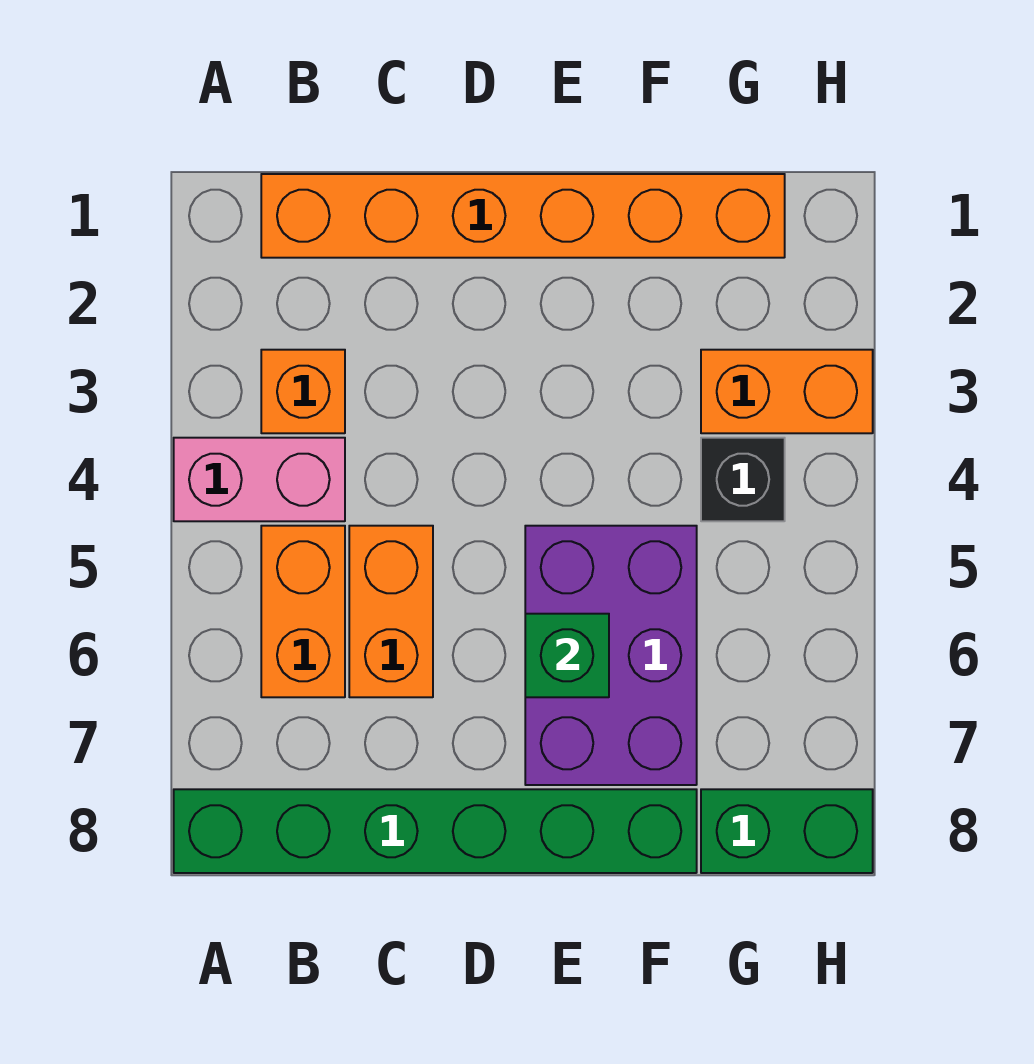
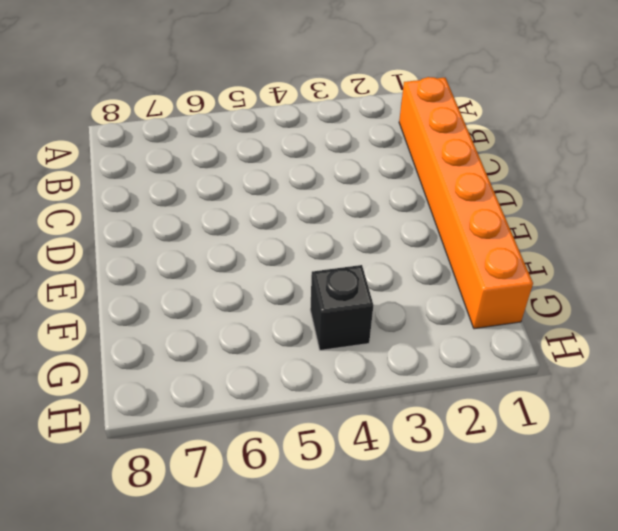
none -> pink 1x2 brick [174,438,345,521]
none -> green 1x6 brick [174,789,697,873]

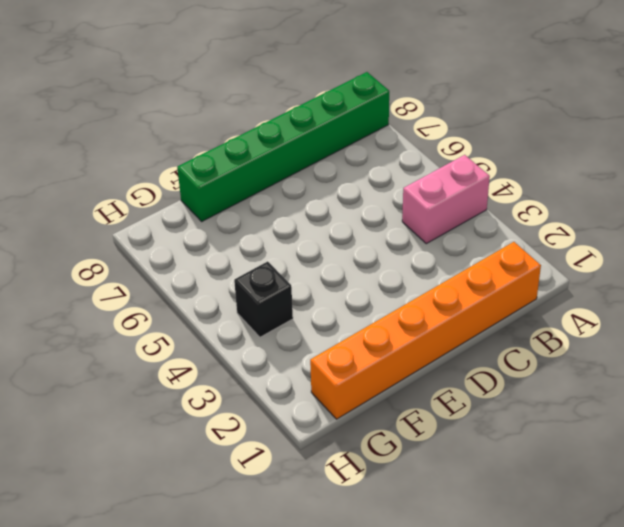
none -> orange 1x1 brick [261,350,345,433]
none -> orange 1x2 brick [261,526,345,697]

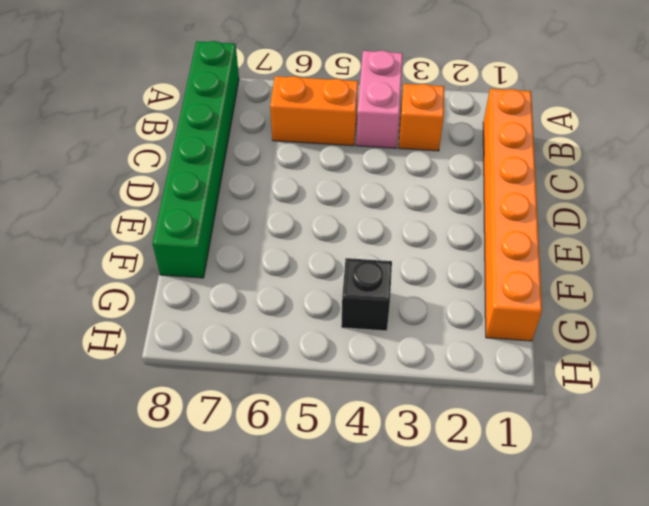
none -> orange 1x2 brick [349,526,433,697]
none -> purple 2x3 brick [525,526,697,785]

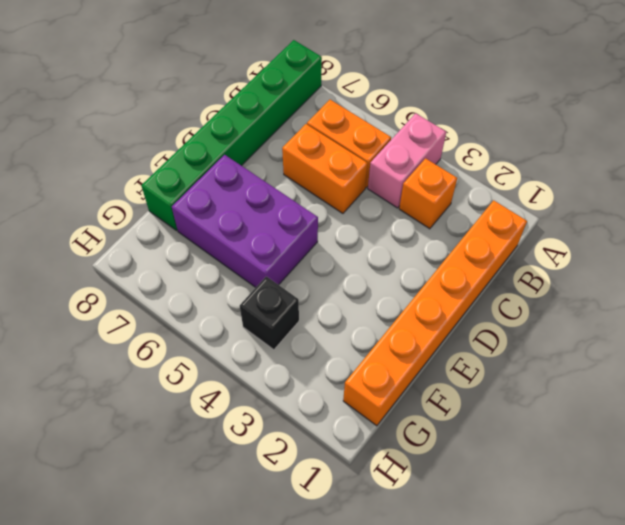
none -> orange 1x2 brick [701,350,873,433]
none -> green 1x2 brick [701,789,873,873]

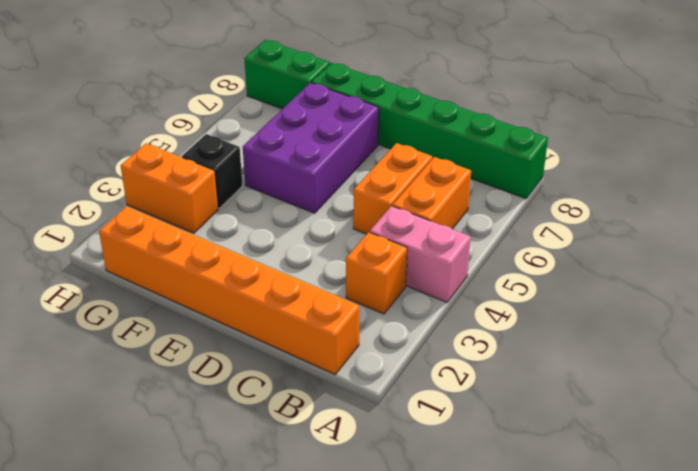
none -> green 1x1 brick [525,614,609,697]

